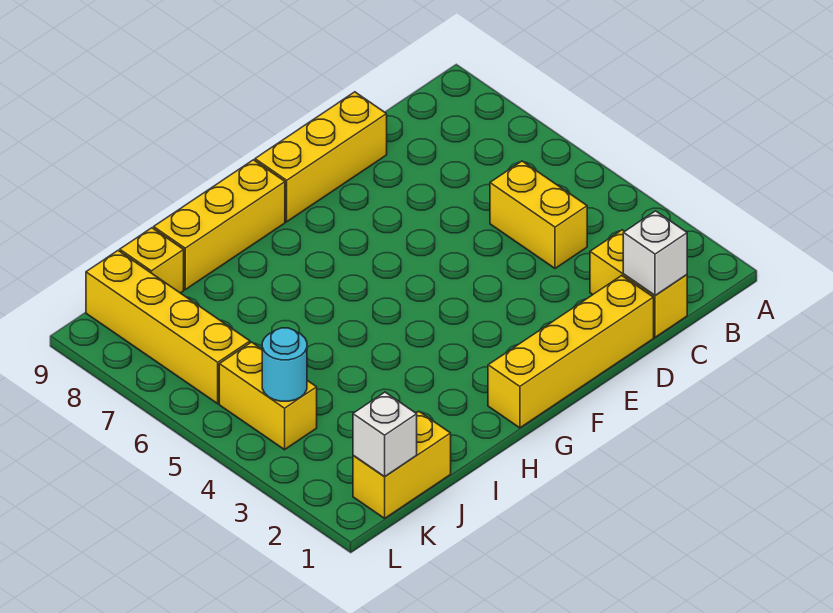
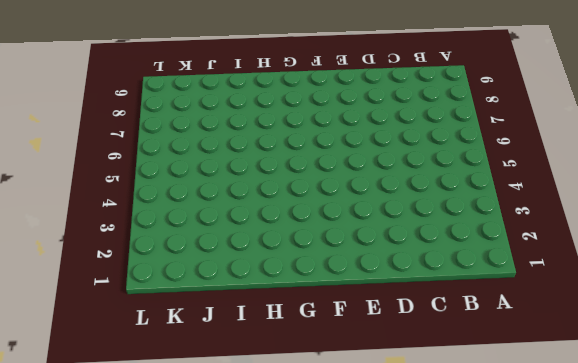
none -> yellow 1x2 brick [590,230,687,337]
none -> yellow 1x2 brick [490,161,587,268]
none -> yellow 1x4 brick [488,276,654,428]

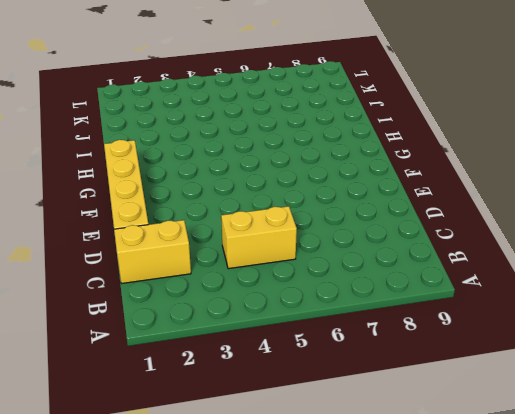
none -> yellow 1x3 brick [255,92,387,222]
none -> yellow 1x3 brick [154,160,285,290]
none -> yellow 1x2 brick [353,411,451,518]

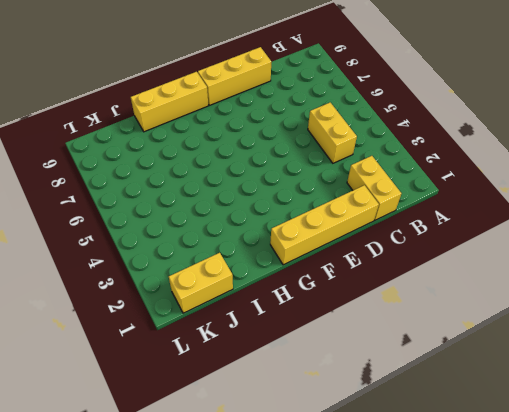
none -> yellow 1x1 brick [120,228,184,293]
none -> yellow 1x2 brick [219,342,317,450]
none -> yellow 1x4 brick [86,251,250,404]

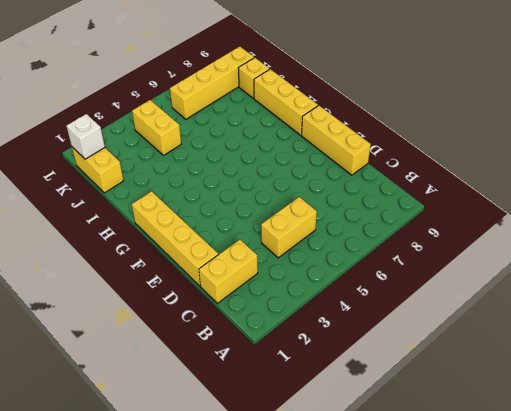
yellow 1x2 brick [132,100,181,155] -> yellow 1x2 brick turned to [219,342,317,450]
none -> white 1x1 brick [623,211,687,295]
none -> cyan 1x1 round brick [262,328,307,401]

